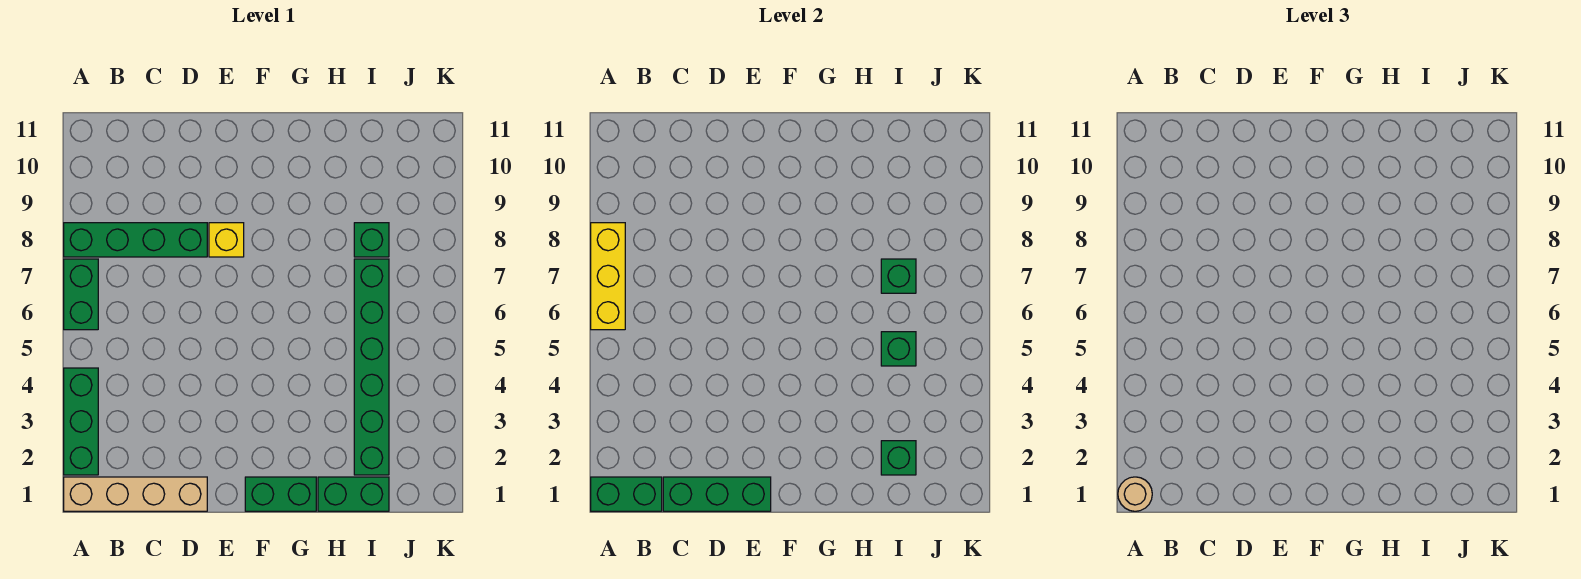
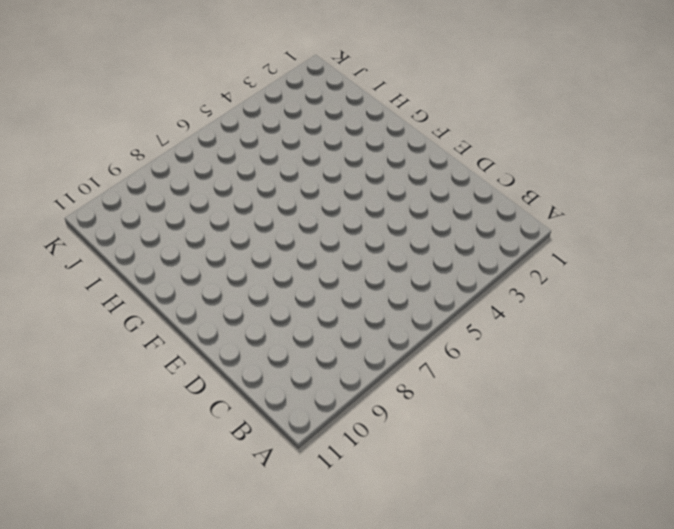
none -> tan 1x4 brick [64,477,207,511]
none -> green 1x3 brick [64,368,98,475]
none -> green 1x2 brick [64,259,98,330]

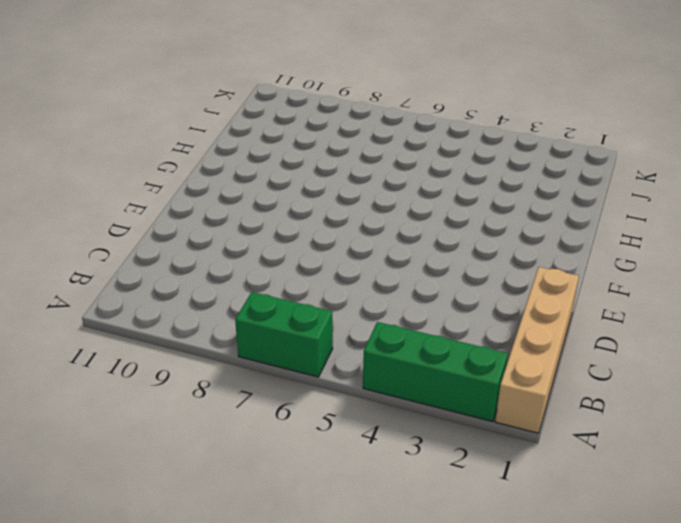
none -> green 1x4 brick [64,223,207,257]
none -> yellow 1x1 brick [209,223,244,257]
none -> green 1x2 brick [245,477,316,511]

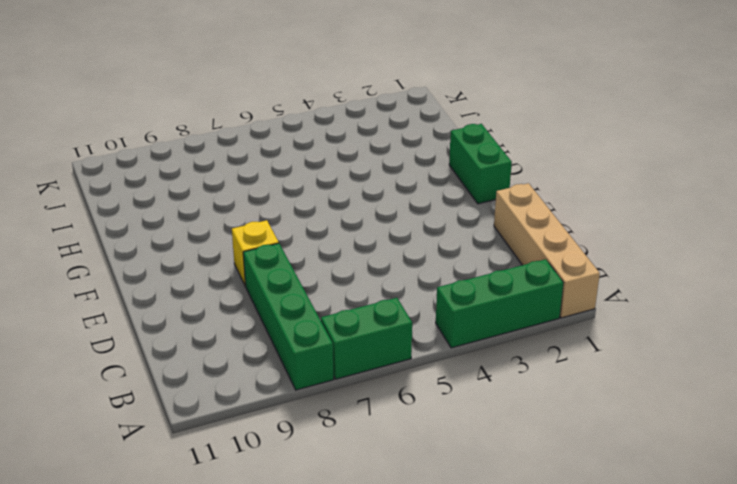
none -> green 1x2 brick [318,477,389,511]
none -> green 1x6 brick [354,259,389,475]
none -> green 1x1 brick [354,223,389,257]

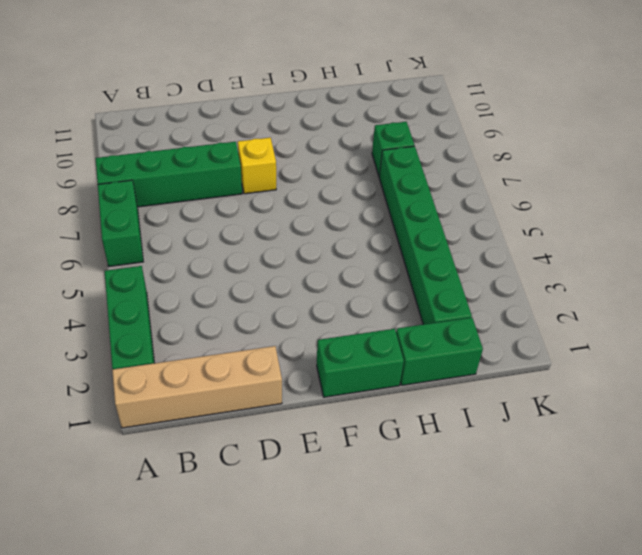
none -> green 1x2 brick [591,477,662,511]
none -> yellow 1x3 brick [591,223,625,330]
none -> green 1x3 brick [663,477,771,511]

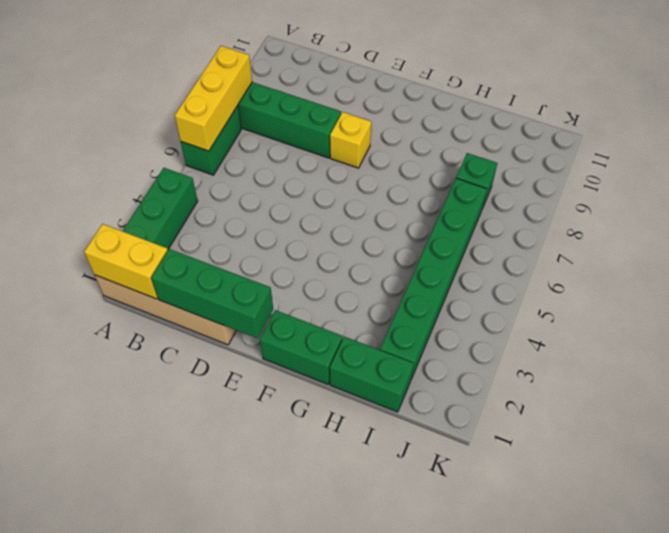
yellow 1x2 brick [84,224,168,299] -> green 1x2 brick [591,477,662,511]
none -> green 1x1 brick [881,441,916,475]
none -> green 1x1 brick [881,332,916,366]
none -> green 1x1 brick [881,259,916,293]

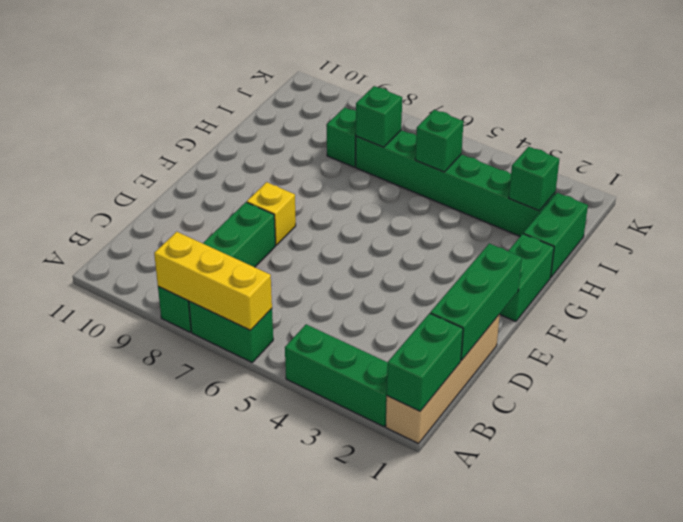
none -> tan 1x1 round brick [1118,477,1152,511]

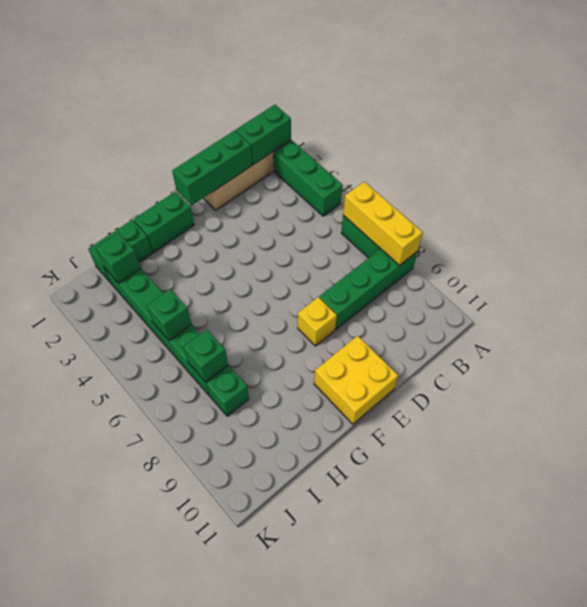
yellow 2x2 brick [314,336,398,424] -> none
none -> tan 1x1 round brick [1118,477,1152,511]

